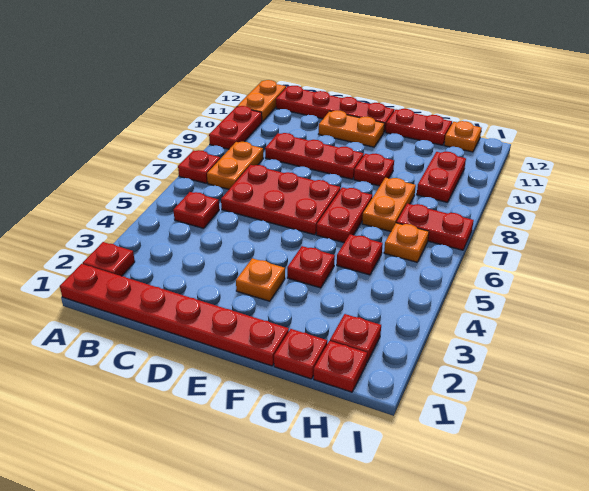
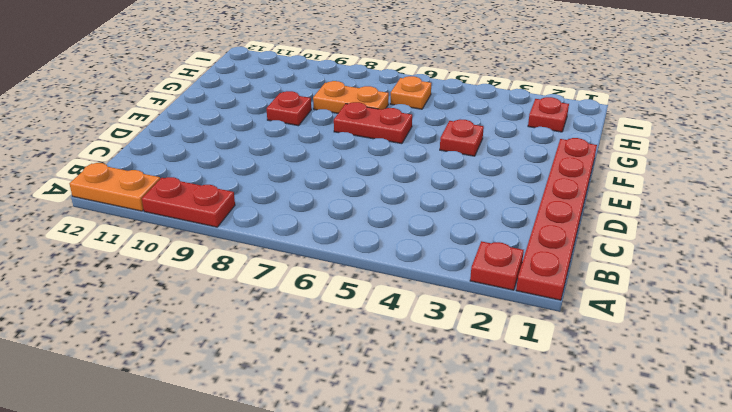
none -> red 1x1 plate [178,150,220,183]
none -> red 1x1 plate [173,192,219,228]
none -> orange 1x2 plate [207,142,263,189]

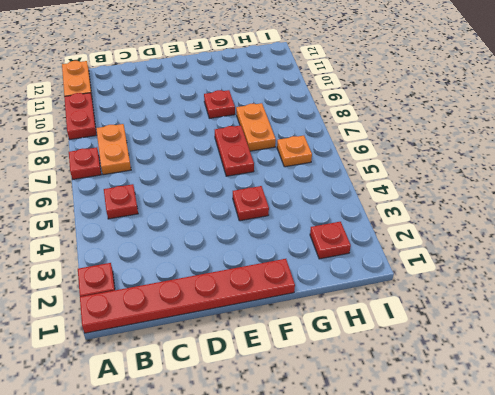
none -> red 1x4 plate [276,86,394,132]
none -> red 2x3 plate [221,165,340,235]
none -> red 1x3 plate [265,133,364,179]

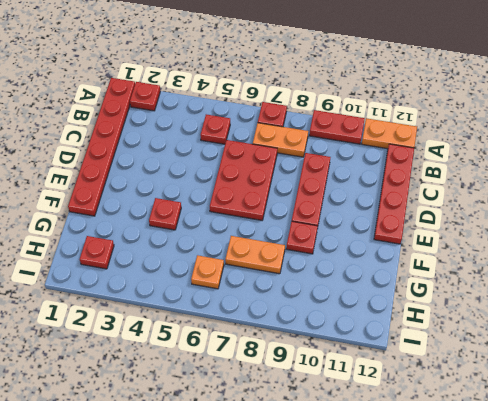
none -> orange 1x2 plate [319,110,384,147]
none -> orange 1x1 plate [236,258,285,301]
none -> red 1x2 plate [316,187,372,243]

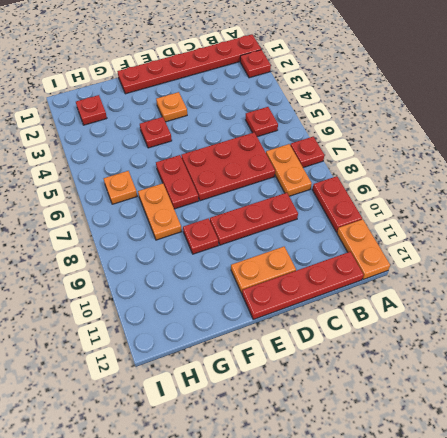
none -> red 1x2 plate [386,109,452,145]
none -> red 1x1 plate [274,329,327,379]
none -> red 1x1 plate [337,234,383,275]

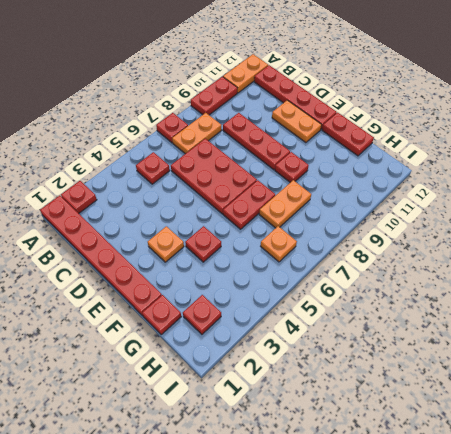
none -> red 1x1 plate [337,234,383,275]
none -> red 1x1 plate [314,341,367,392]
none -> red 1x2 plate [397,204,474,250]

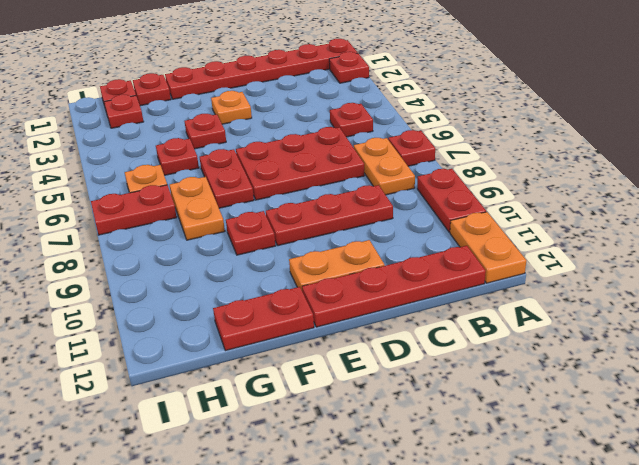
none -> red 1x2 plate [417,151,466,202]
none -> orange 1x1 plate [444,121,482,152]

